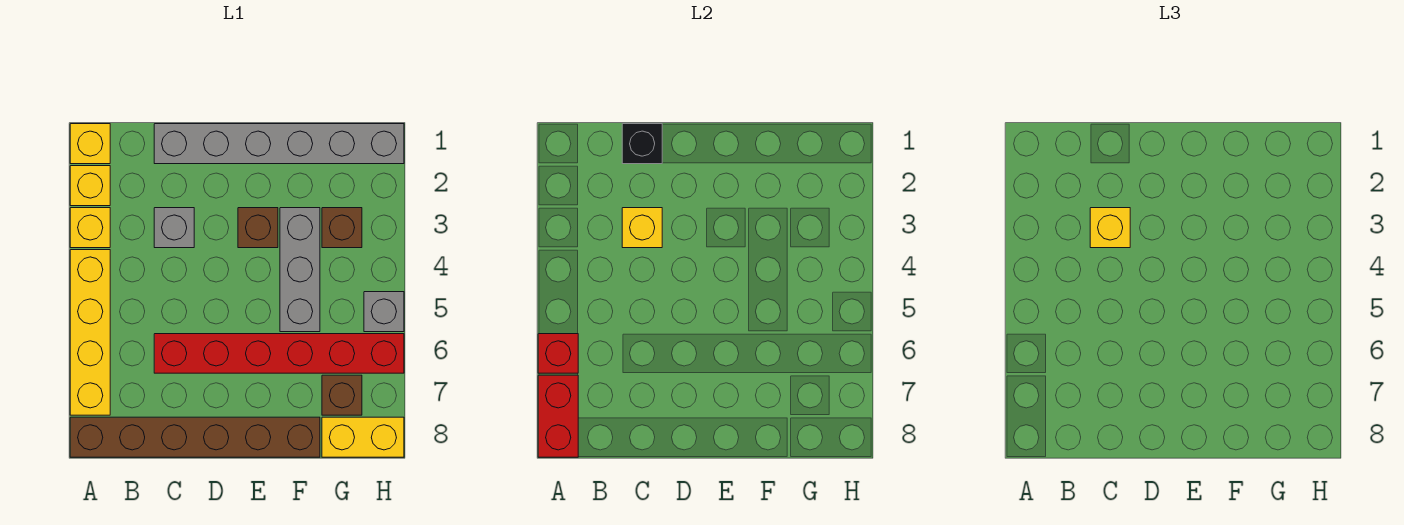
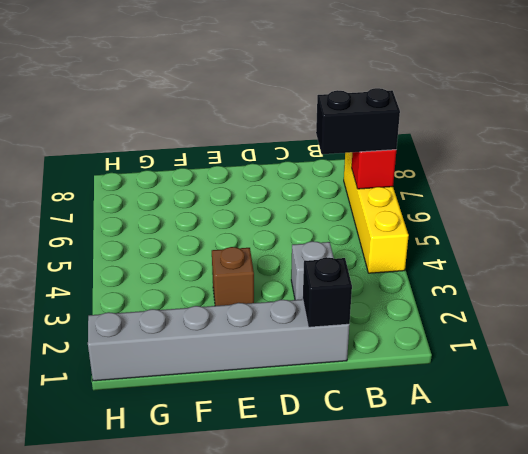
black 1x2 brick [316,88,400,154] -> none
none -> yellow 1x1 brick [70,124,110,164]
none -> yellow 1x1 brick [70,166,110,206]
none -> yellow 1x1 brick [70,208,110,248]

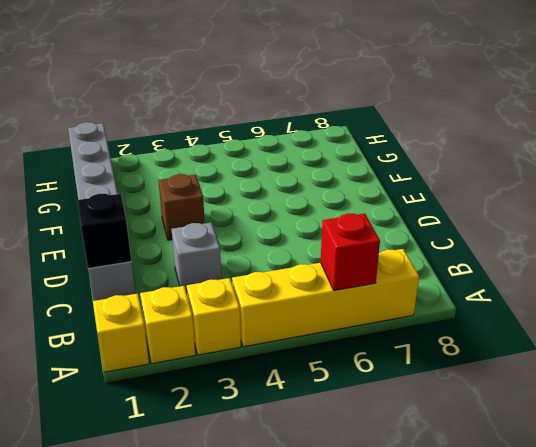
none -> brown 1x6 brick [70,417,320,457]
none -> red 1x6 brick [154,334,404,373]
none -> grey 1x3 brick [280,208,320,332]

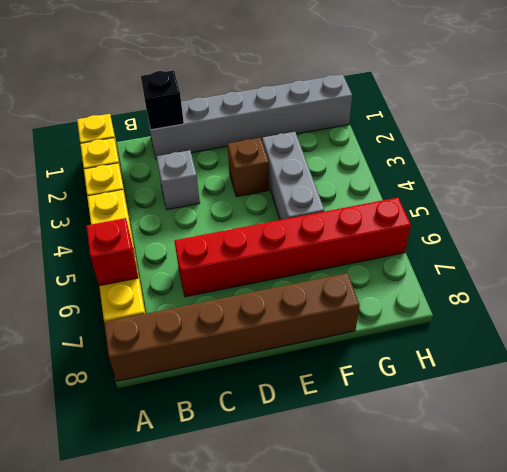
none -> brown 1x1 brick [322,208,362,248]
none -> brown 1x1 brick [322,375,362,415]
none -> yellow 1x2 brick [322,417,404,457]

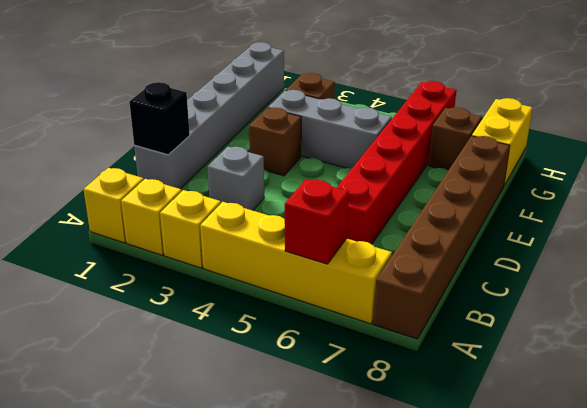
none -> grey 1x1 brick [364,292,404,332]
none -> red 1x2 brick [538,375,578,457]
none -> yellow 1x1 brick [622,208,662,248]

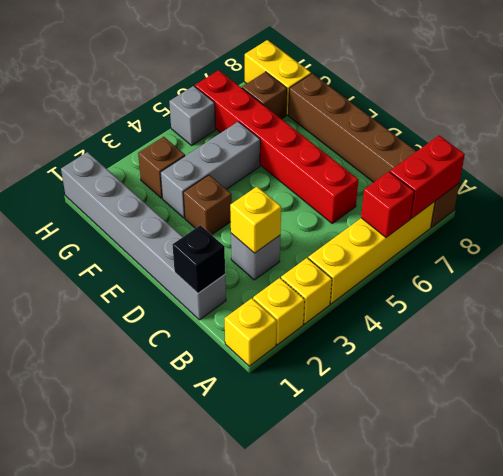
none -> yellow 1x1 brick [1090,208,1130,248]

